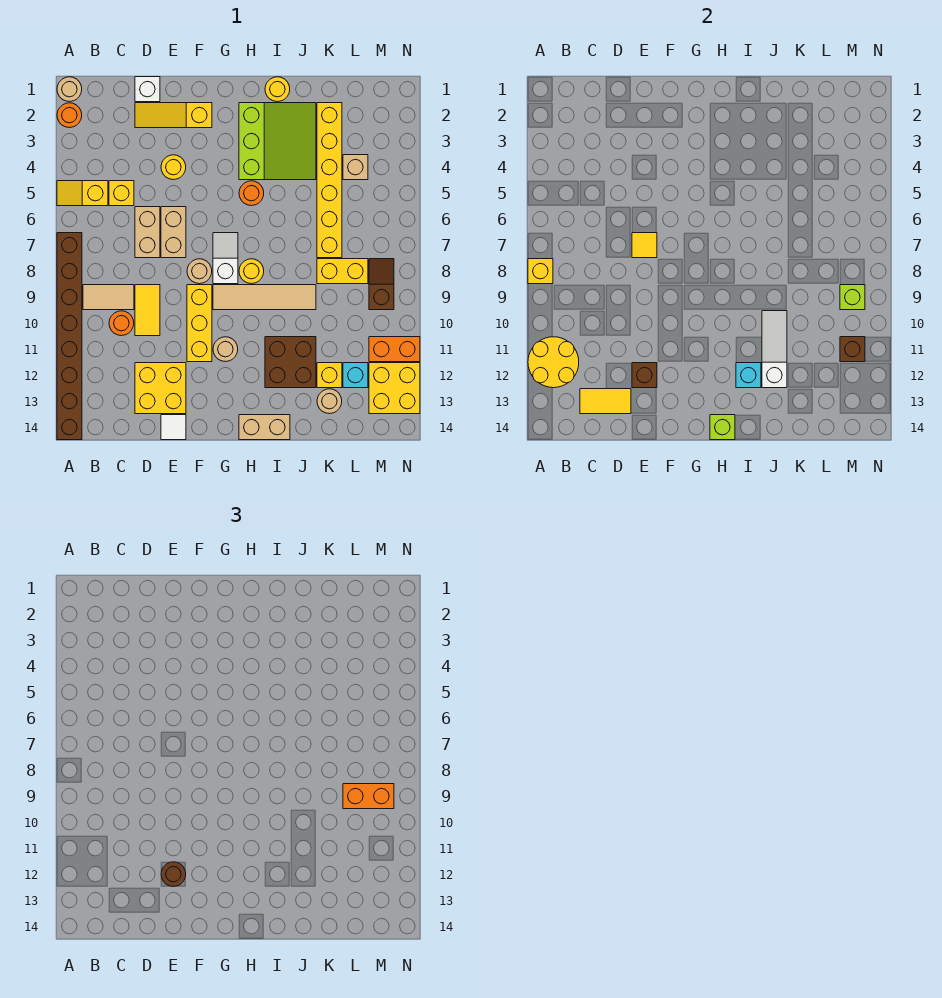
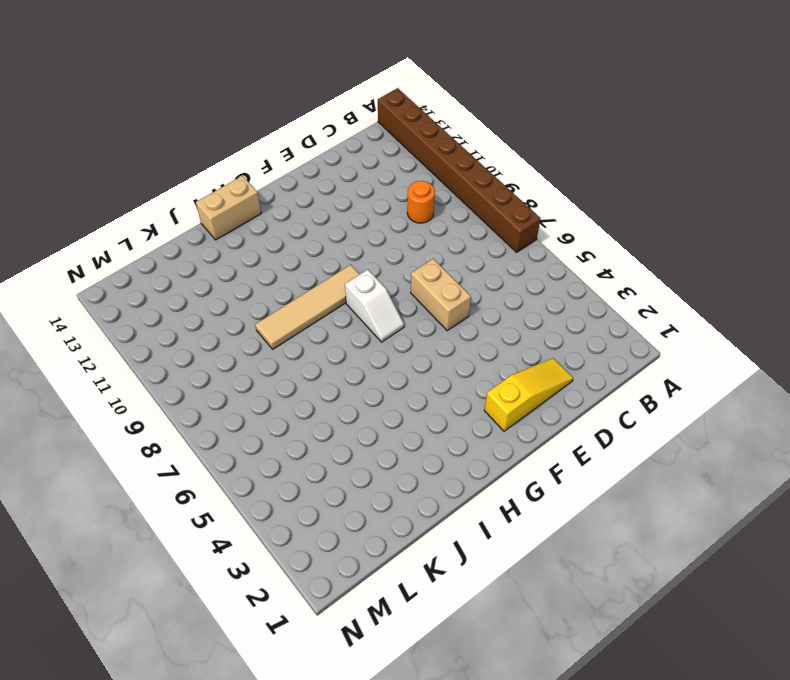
none -> tan 1x1 round brick [57,77,82,102]
none -> orange 1x1 round brick [57,103,82,128]
none -> yellow 1x2 slope [57,181,108,206]
none -> tan 1x2 tile [83,285,134,310]

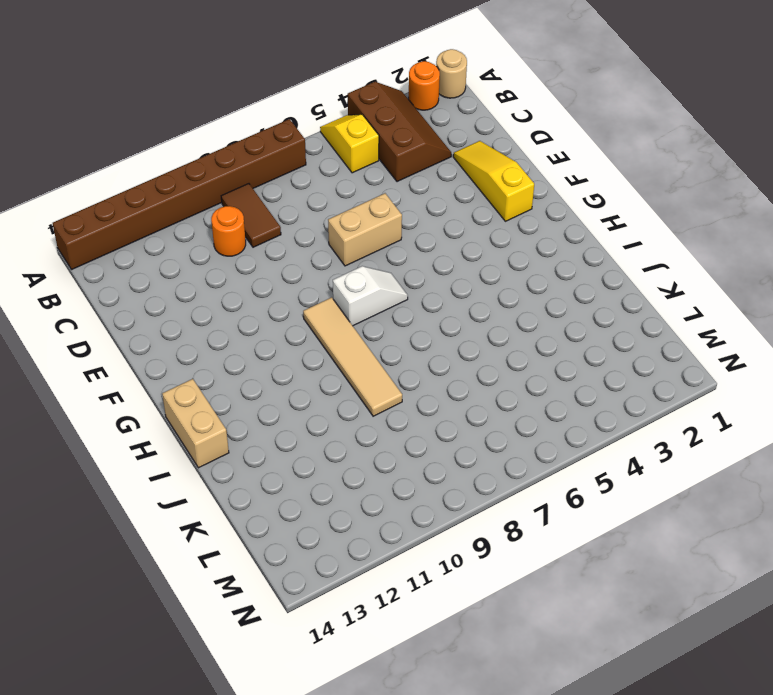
brown 2x3 slope [348,82,451,182] -> none
brown 1x2 tile [221,184,281,247] -> tan 1x2 tile [83,285,134,310]
none -> yellow 1x1 brick [109,181,134,206]
none -> white 1x1 brick [135,77,160,102]
none -> tan 1x2 brick [135,207,160,258]
none -> yellow 1x2 tile [135,285,160,336]

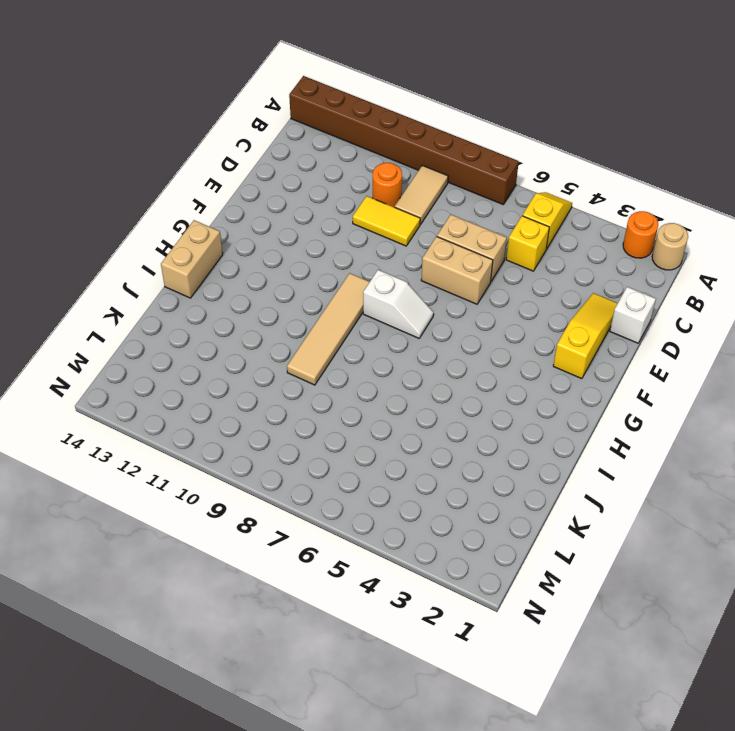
none -> yellow 2x2 brick [135,363,186,414]
none -> yellow 1x1 round brick [161,155,186,180]
none -> white 1x1 tile [161,415,186,440]
none -> tan 1x1 round brick [187,259,212,284]

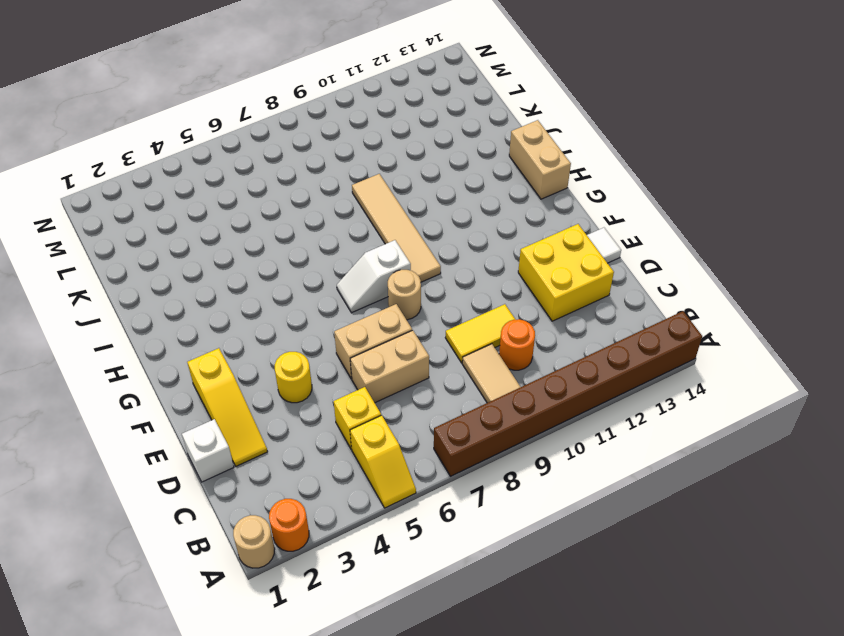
none -> yellow 1x3 brick [187,285,212,362]
none -> tan 1x1 round brick [213,337,238,362]
none -> lime 3x3 slope [239,103,316,180]
none -> orange 1x1 round brick [239,181,264,206]

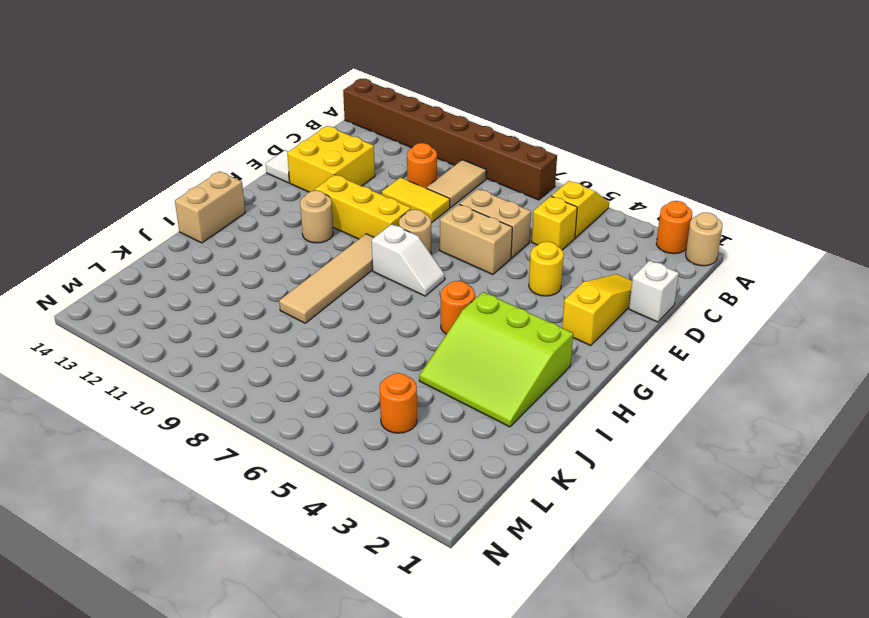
orange 1x1 round brick [380,373,417,433] -> tan 1x1 brick [343,155,368,180]
none -> yellow 1x1 round brick [239,259,264,284]
none -> yellow 1x1 round brick [265,77,290,102]
none -> brown 2x2 brick [265,337,316,388]
none -> yellow 1x6 brick [317,103,342,258]

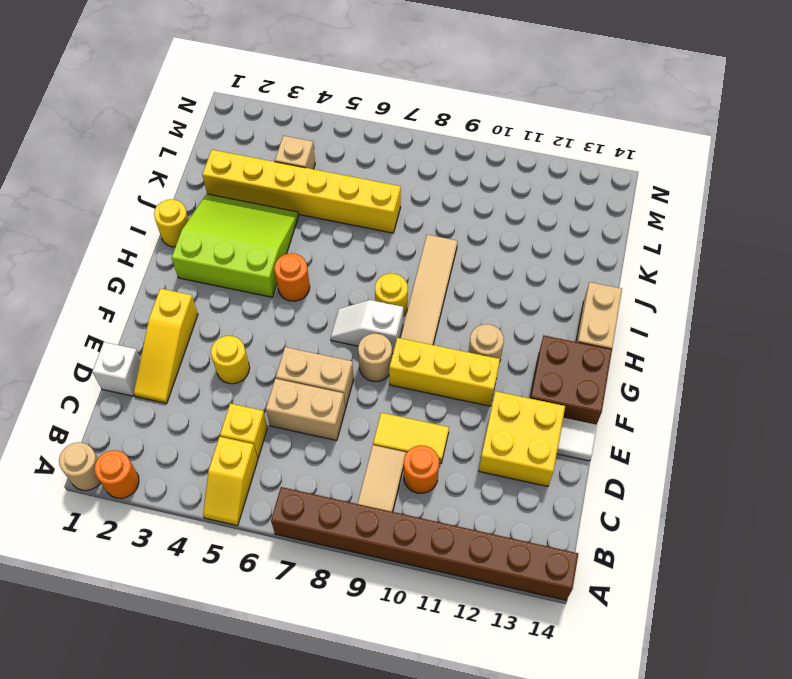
brown 2x2 brick [530,336,612,425] -> brown 2x2 brick moved to [265,337,316,388]
none -> yellow 1x2 brick [317,259,368,284]
none -> yellow 1x1 brick [317,363,342,388]
none -> tan 1x1 round brick [317,389,342,414]
none -> cyan 1x1 brick [343,363,368,388]

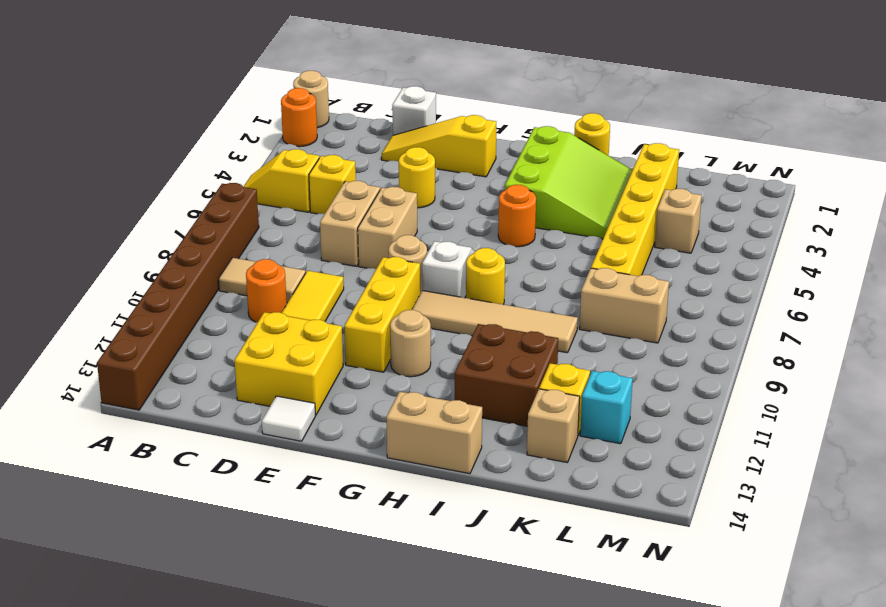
tan 1x2 brick [580,268,669,343] -> yellow 1x2 brick [317,259,368,284]
tan 1x1 brick [527,389,580,463] -> tan 1x1 round brick [317,389,342,414]
none -> brown 1x2 slope [369,259,394,310]
none -> orange 1x2 brick [369,337,420,362]
none -> yellow 2x2 brick [369,363,420,414]
none -> yellow 1x1 brick [528,259,553,284]

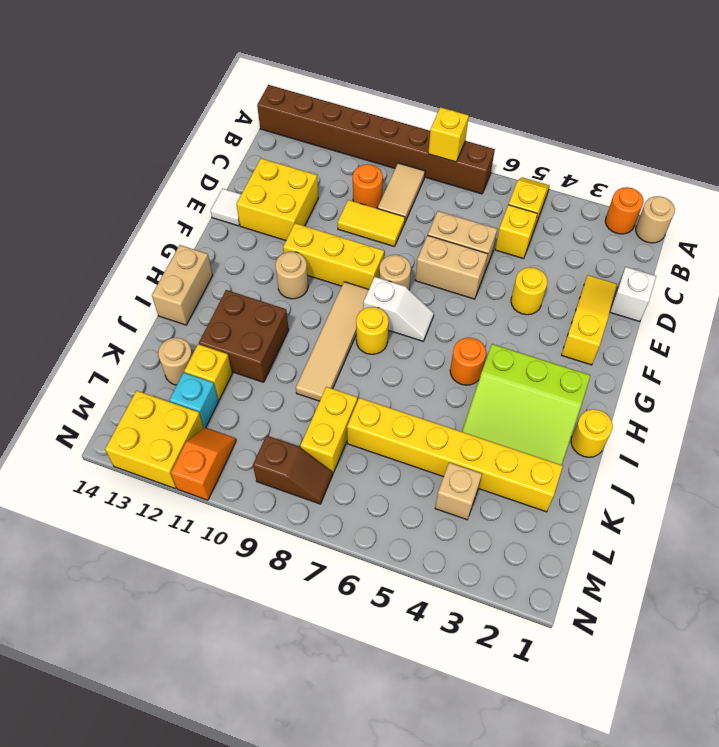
orange 1x2 slope [171,428,236,500] -> orange 1x2 brick [369,337,420,362]
none -> yellow 2x2 round brick [528,337,579,388]
none -> yellow 1x2 tile [580,389,631,414]
none -> yellow 1x1 tile [632,233,657,258]
none -> brown 1x1 brick [632,363,657,388]

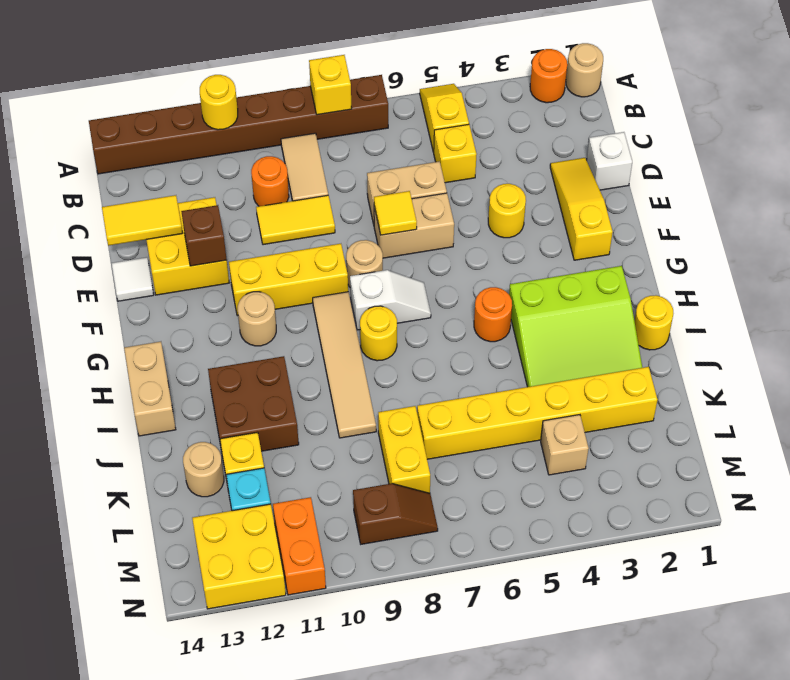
yellow 1x1 round brick [200,75,238,130] -> yellow 2x2 round brick [528,337,579,388]
yellow 1x2 tile [102,195,182,246] -> yellow 1x2 tile turned to [580,389,631,414]
none -> lime 1x1 brick [710,415,735,440]
none -> cyan 1x1 brick [736,363,761,388]
none -> white 1x3 slope [762,311,787,388]
none -> lime 1x1 brick [840,285,865,310]

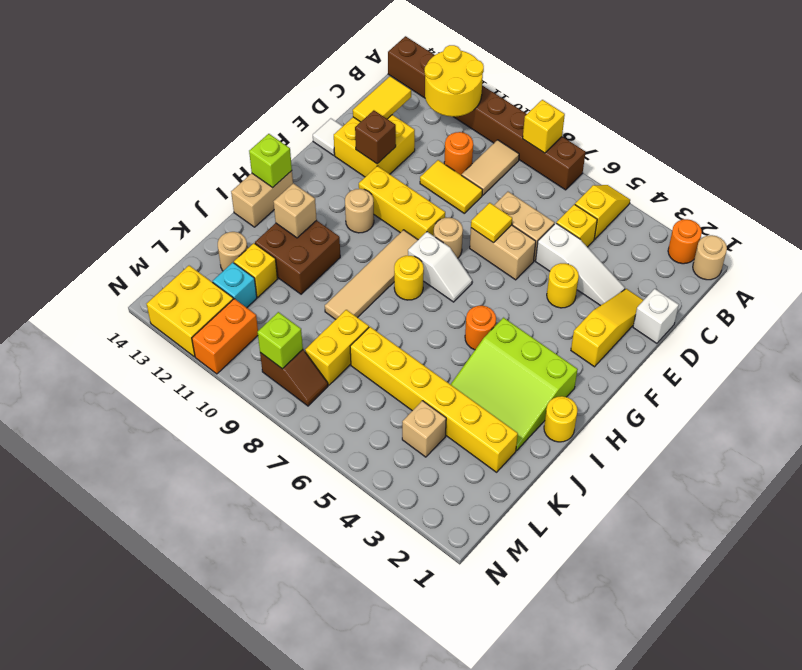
white 1x3 slope [536,223,625,306] -> white 1x3 slope moved to [762,311,787,388]
tan 1x1 brick [274,183,317,238] -> cyan 1x1 brick [736,363,761,388]
none -> brown 1x1 brick [840,337,865,362]
none -> brown 1x1 round brick [161,862,186,887]
none -> orange 1x2 brick [343,784,394,809]

